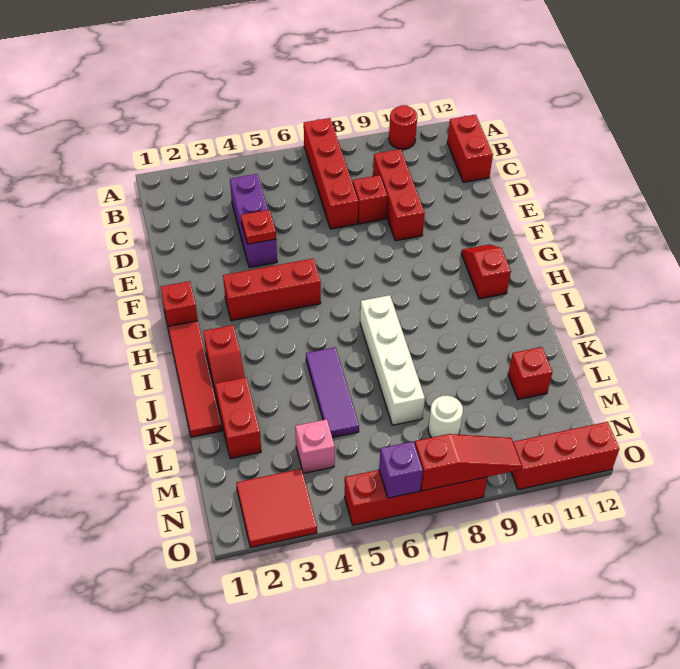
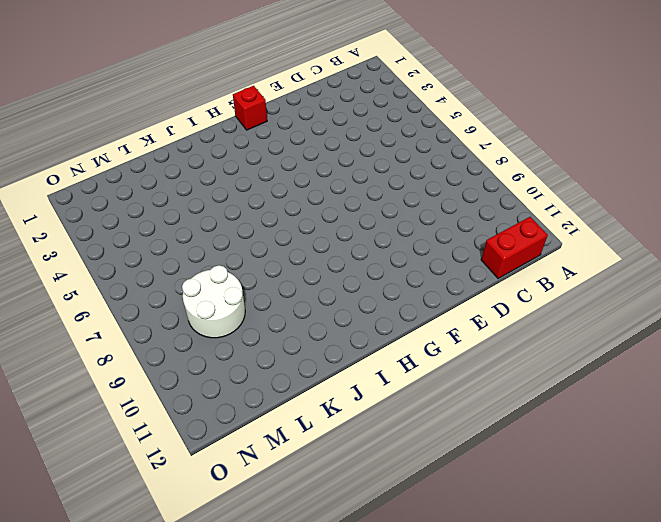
white 2x2 round brick [182,265,245,338] -> white 1x1 round brick [428,395,463,438]
none -> red 1x4 brick [304,118,358,229]
none -> red 1x1 round brick [389,105,417,149]
none -> purple 1x3 brick [230,174,277,268]

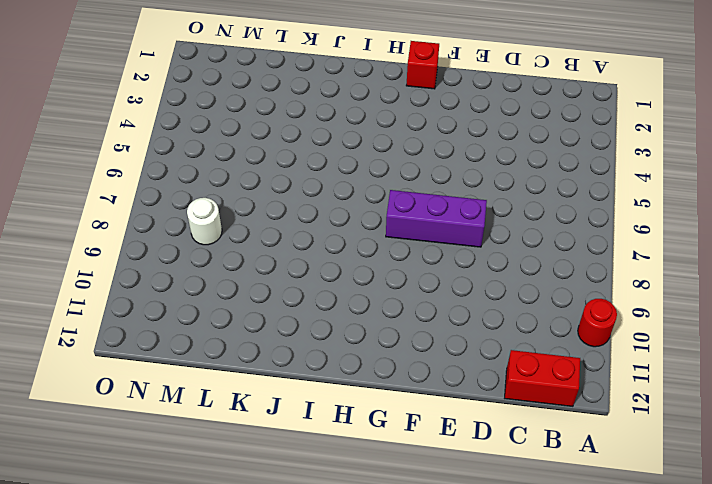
purple 1x3 brick [386,190,487,247] -> purple 1x3 brick moved to [230,174,277,268]
none -> red 1x4 brick [304,118,358,229]
none -> red 1x3 brick [373,149,425,241]
none -> red 1x1 brick [353,175,387,224]

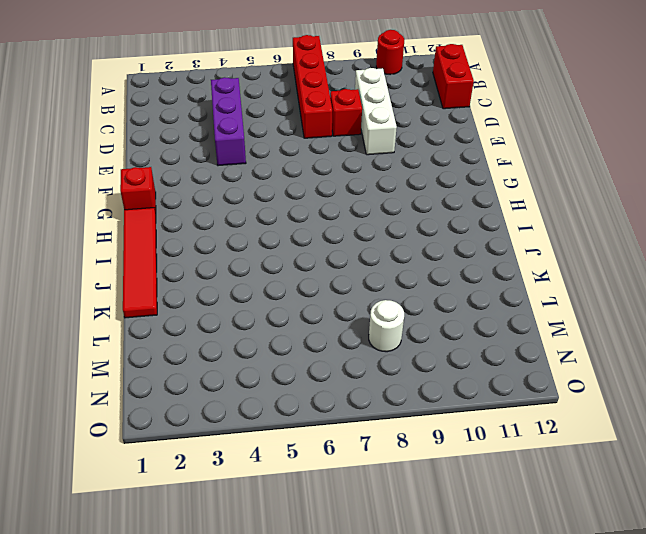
white 1x3 brick [355,68,397,155] -> red 1x3 brick [373,149,425,241]
none -> red 1x3 brick [223,259,321,321]
none -> red 1x2 slope [461,245,511,299]
none -> red 1x2 slope [203,325,245,403]

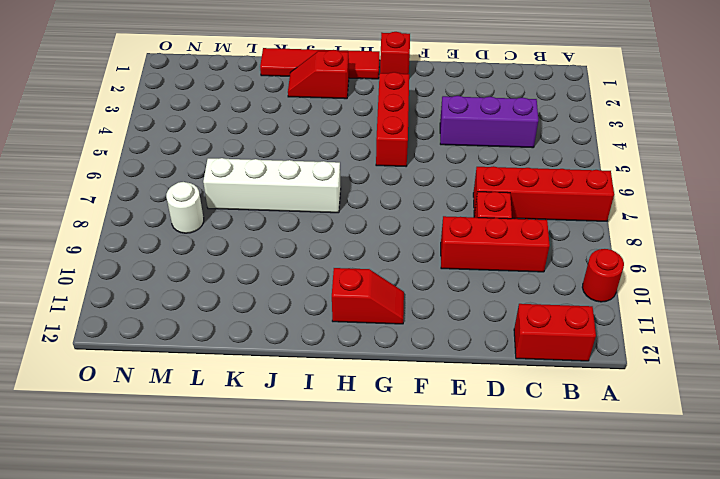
none -> purple 1x3 tile [306,347,359,438]
none -> red 1x2 brick [215,377,261,459]
none -> red 1x1 brick [508,347,552,399]

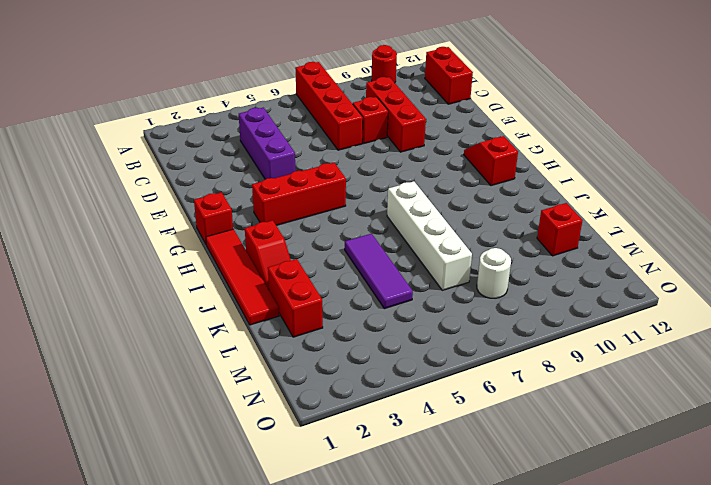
none -> pink 1x1 brick [295,419,335,473]
none -> red 2x2 tile [236,469,317,547]
none -> red 1x4 brick [345,470,488,525]

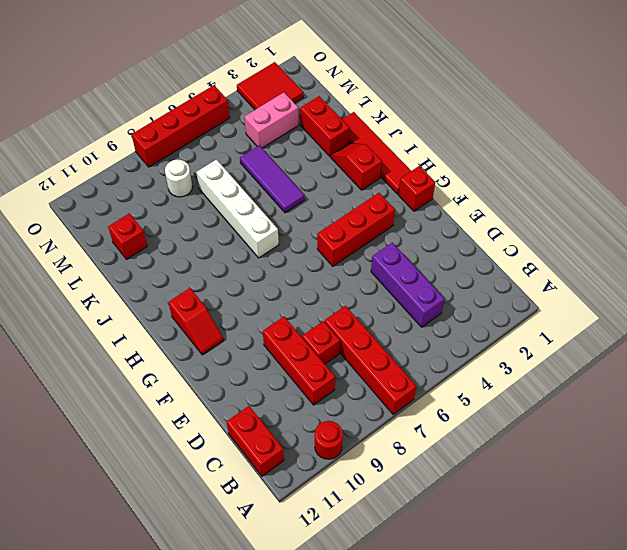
pink 1x2 brick [244,92,299,148] -> pink 1x1 brick [295,419,335,473]
none -> red 1x3 brick [511,422,619,490]
none -> red 1x1 plate [241,210,276,244]
none -> purple 1x1 brick [379,441,423,498]

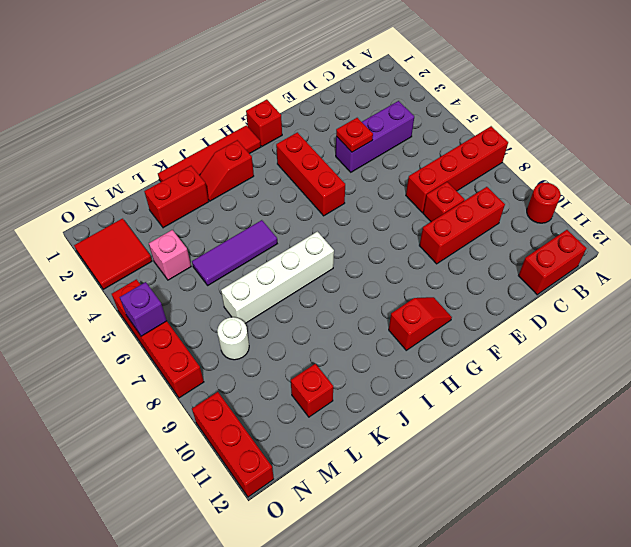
none -> red 1x3 slope [415,434,522,491]

